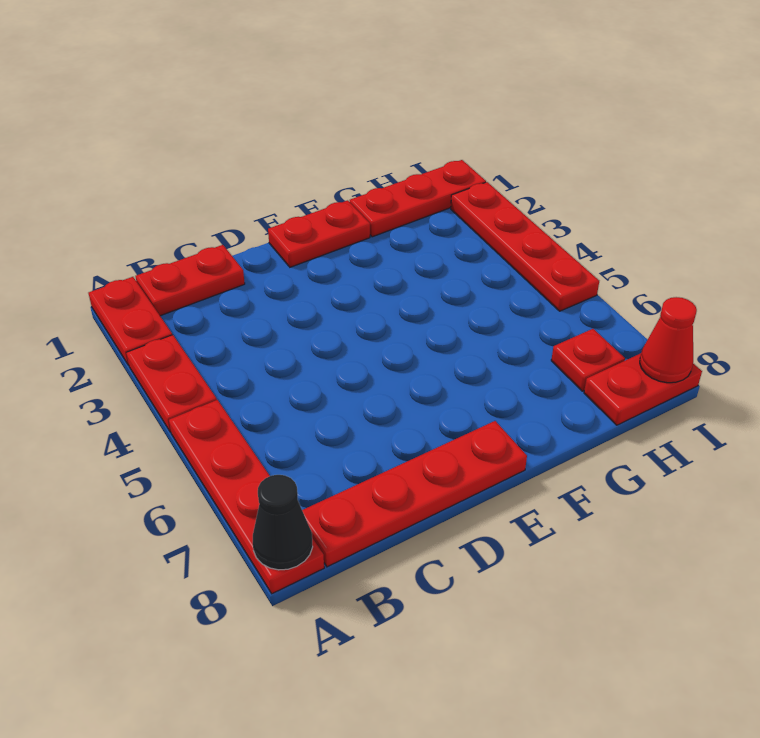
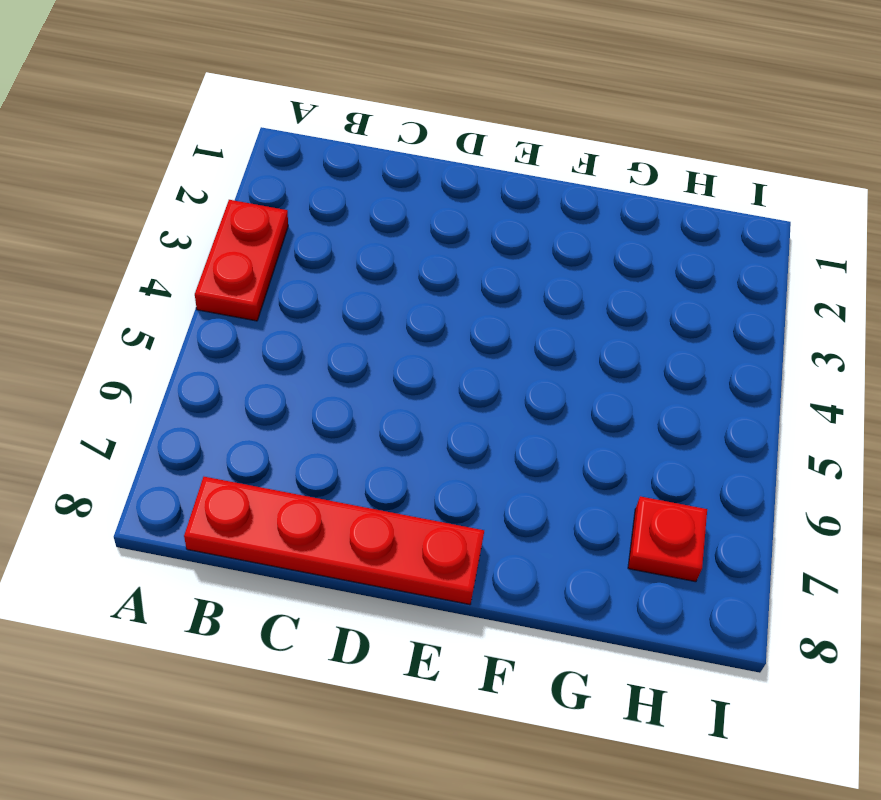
none -> red 1x2 plate [89,277,172,365]
none -> red 1x4 plate [169,400,324,594]
none -> red 1x2 plate [136,245,245,316]

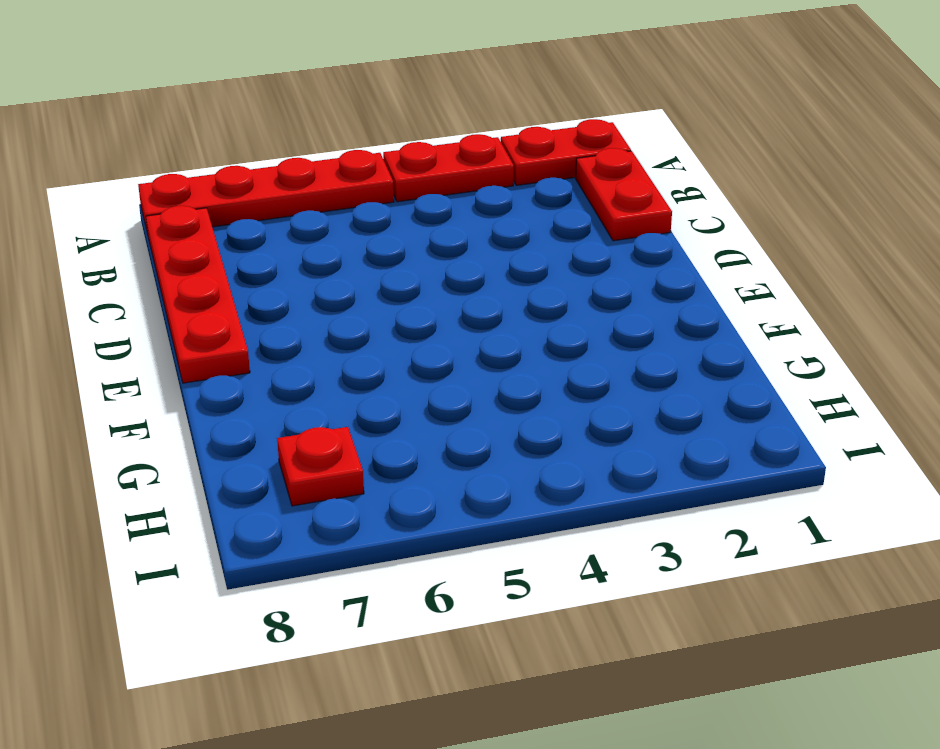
none -> red 1x2 plate [268,200,370,267]
none -> red 1x3 plate [350,160,486,237]
none -> red 1x2 plate [584,353,702,425]

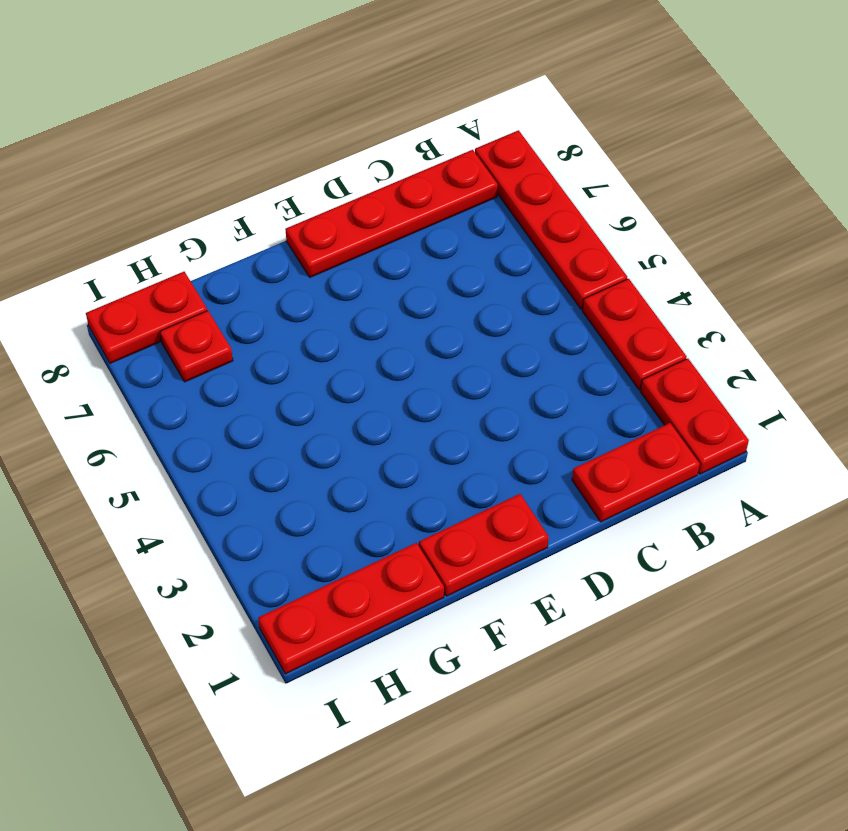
none -> red 1x4 plate [451,182,599,311]
none -> black 1x1 cone [253,475,313,570]
none -> red 1x1 cone [640,297,697,383]

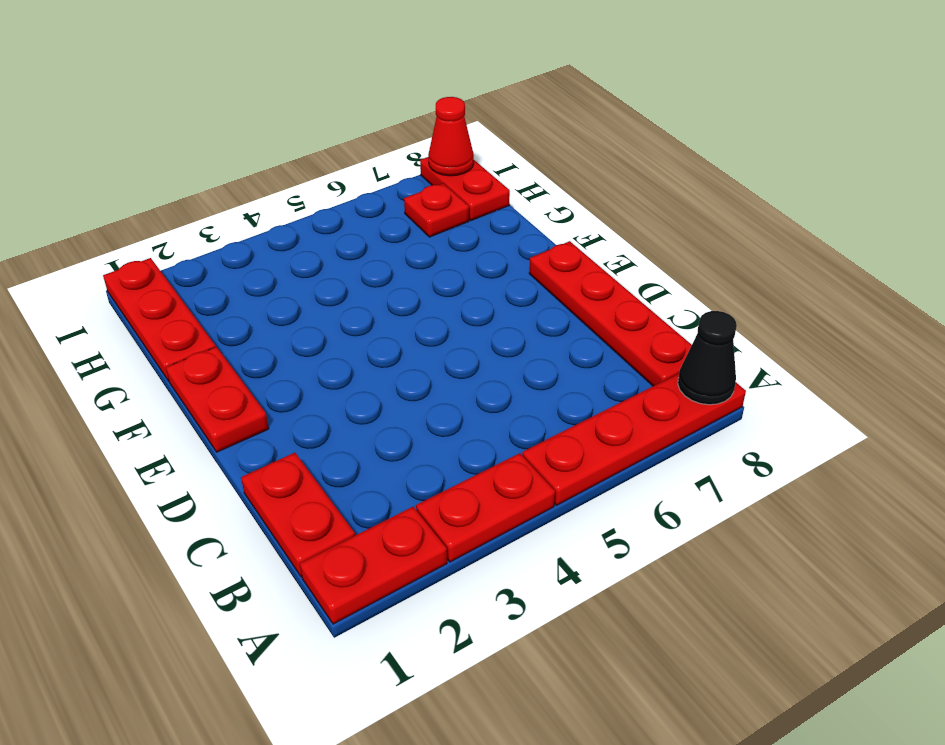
none -> red 1x4 plate [451,182,599,311]

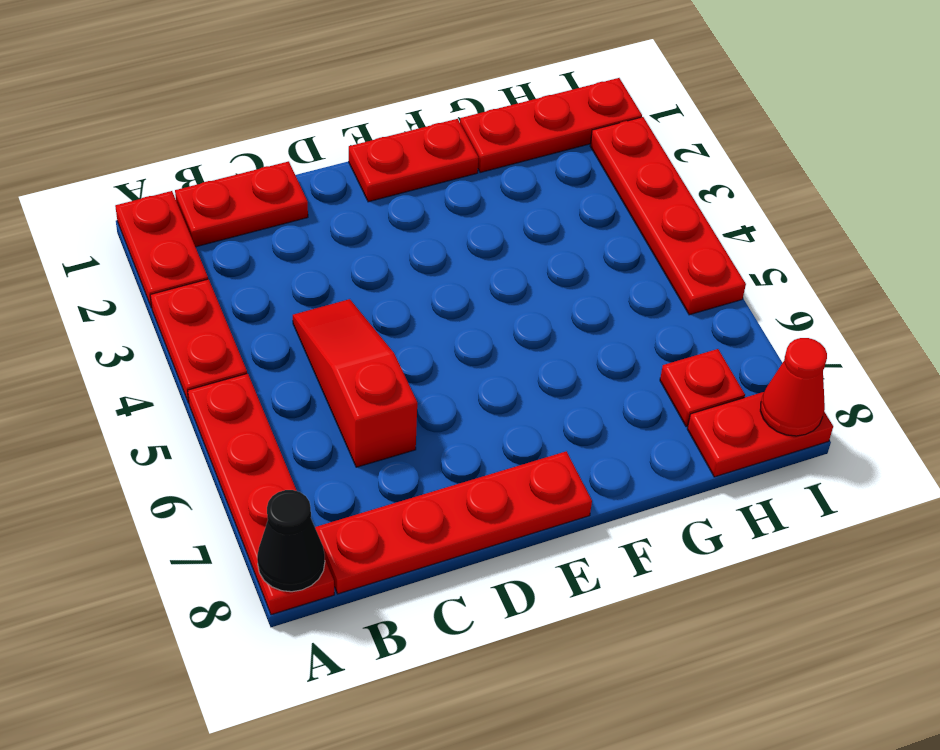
red 1x3 slope [293,299,417,467] -> none

